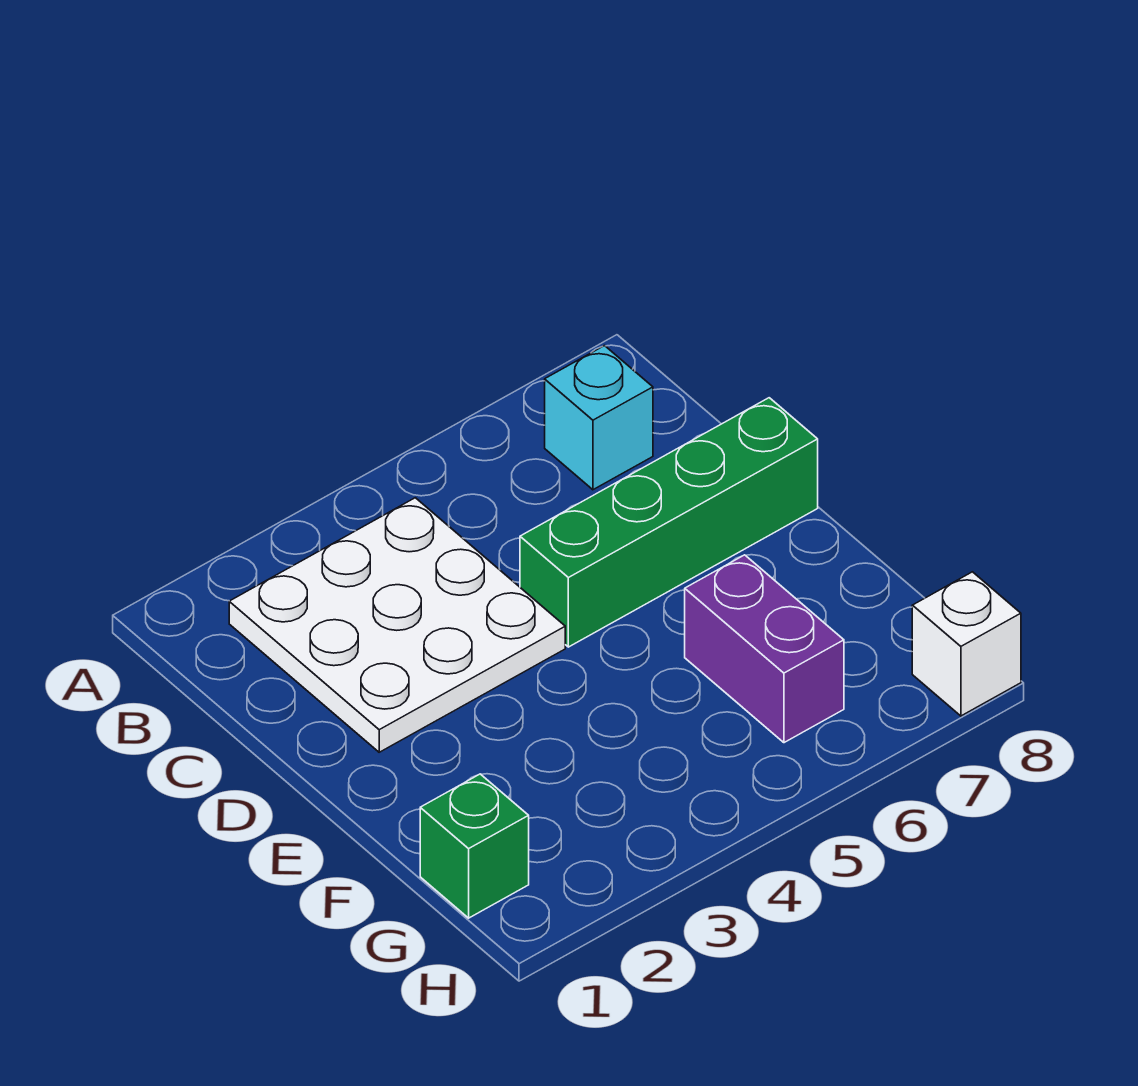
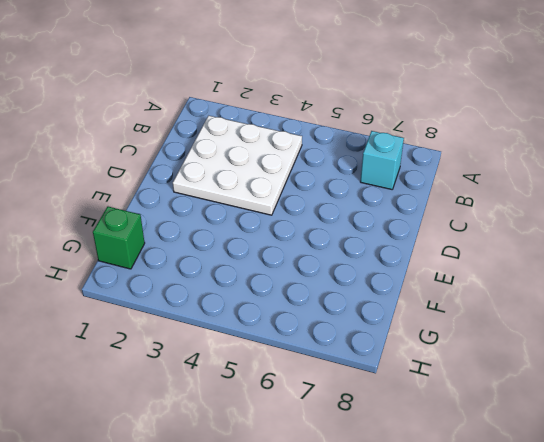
none -> green 1x4 brick [520,398,818,647]
none -> purple 1x2 brick [685,555,844,743]

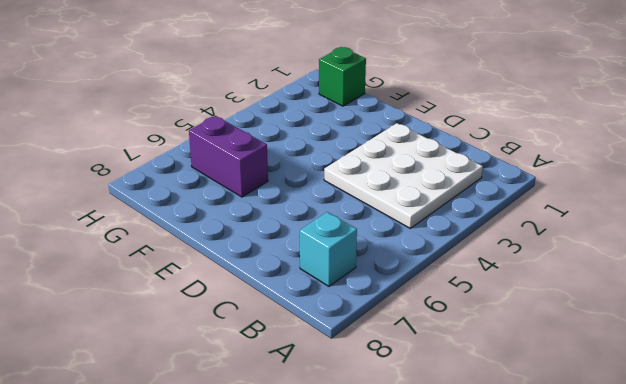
none -> green 1x4 brick [520,398,818,647]
none -> white 1x1 brick [912,572,1021,716]

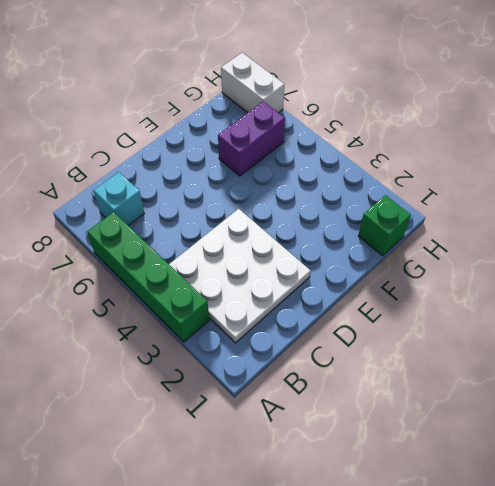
green 1x4 brick [87,212,209,342] -> green 1x4 brick moved to [520,398,818,647]
white 1x2 brick [221,53,285,113] -> white 1x1 brick [912,572,1021,716]

